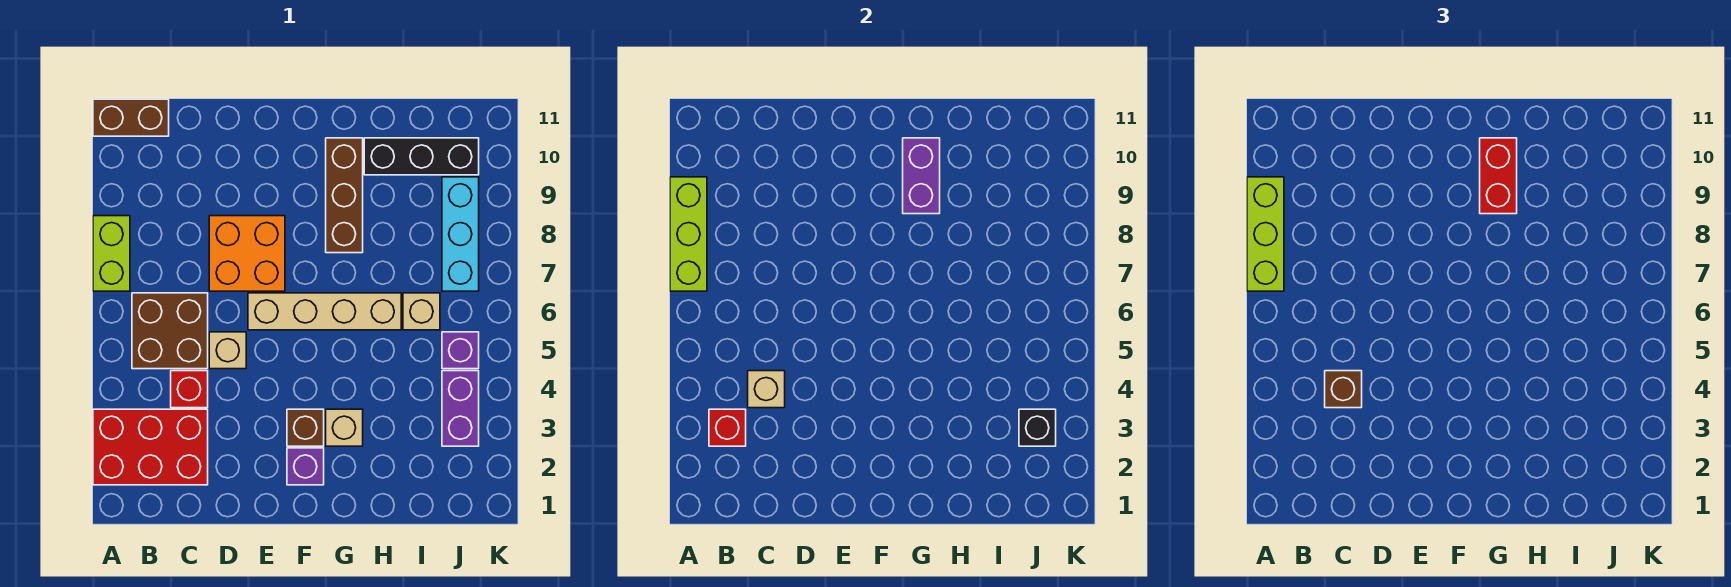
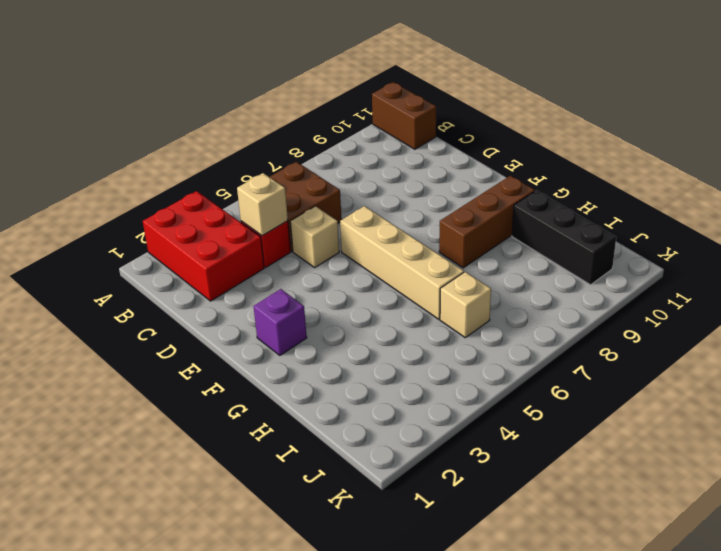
none -> lime 1x2 brick [93,216,130,291]
none -> orange 2x2 brick [209,216,285,291]
none -> brown 1x1 brick [287,409,324,446]

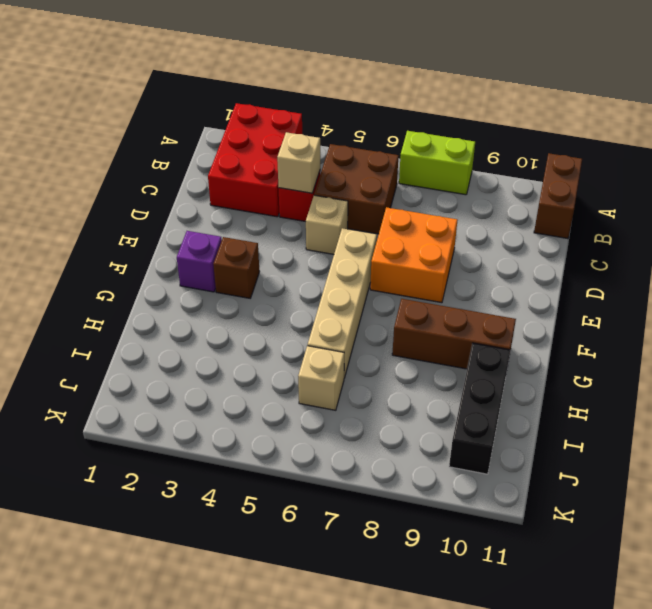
none -> tan 1x1 brick [326,409,363,446]
none -> purple 1x2 brick [442,371,479,446]
none -> purple 1x1 brick [442,332,479,369]

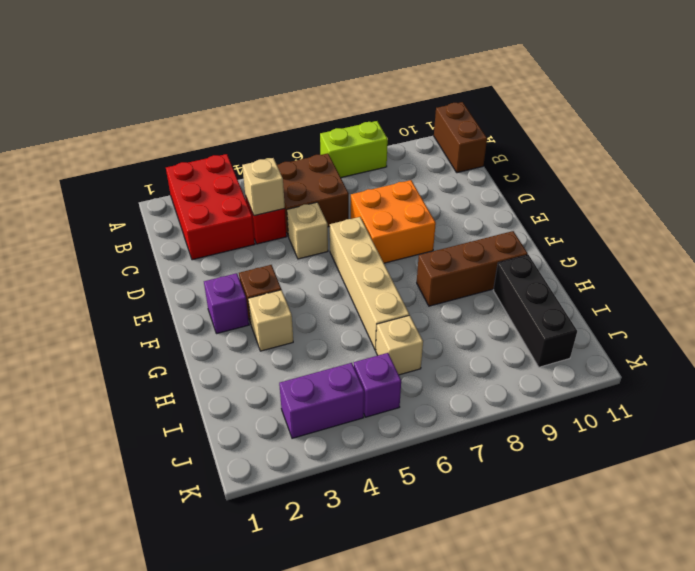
none -> cyan 1x3 brick [442,177,479,291]
none -> lime 1x3 brick [670,177,707,291]
none -> red 1x1 brick [709,409,746,446]

